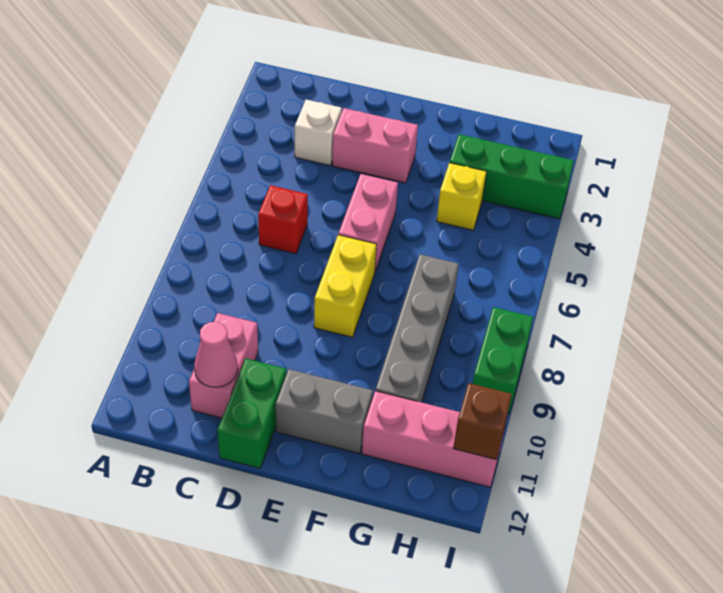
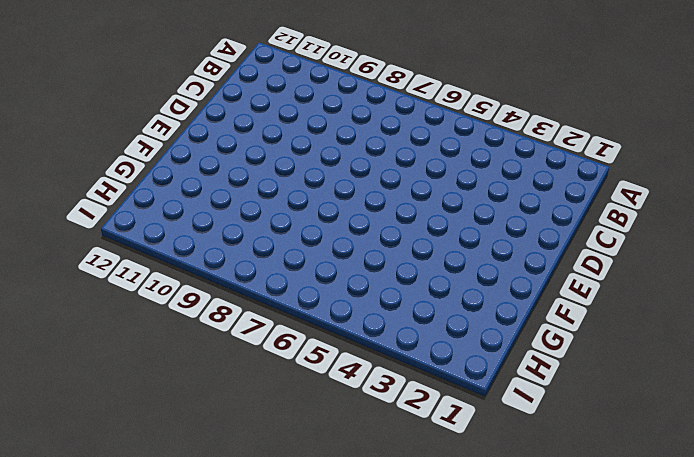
none -> white 1x1 brick [295,100,342,165]
none -> red 1x1 brick [258,185,308,254]
none -> pink 1x2 brick [189,313,258,418]

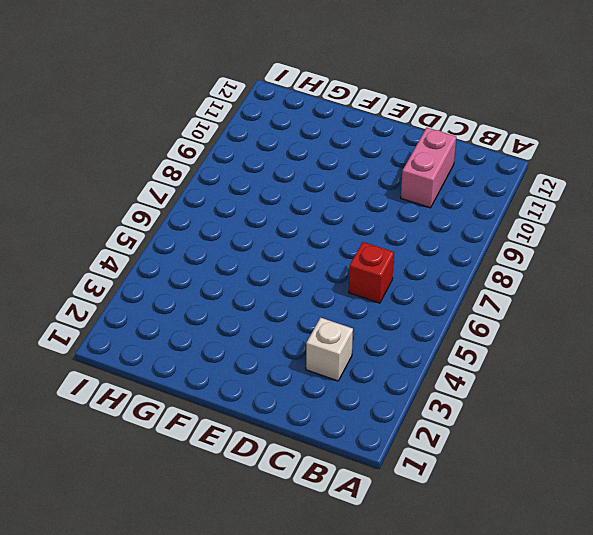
none -> pink 1x2 brick [332,108,418,183]
none -> green 1x2 brick [217,358,286,468]
none -> pink 1x2 brick [338,174,398,272]

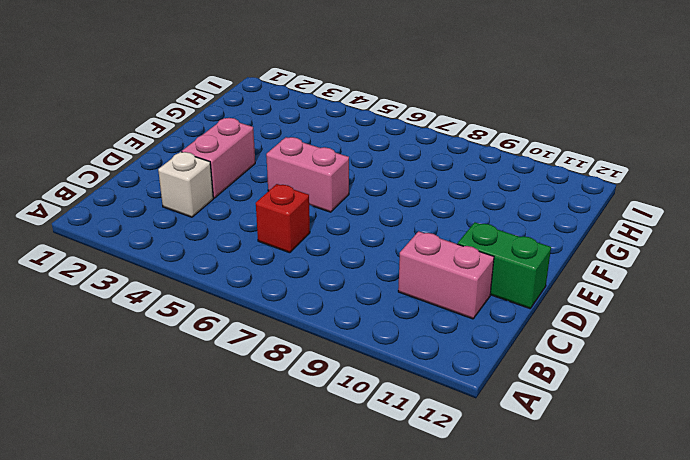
none -> yellow 1x2 brick [314,235,377,337]
none -> grey 1x2 brick [276,369,373,453]
none -> green 1x3 brick [450,134,574,219]

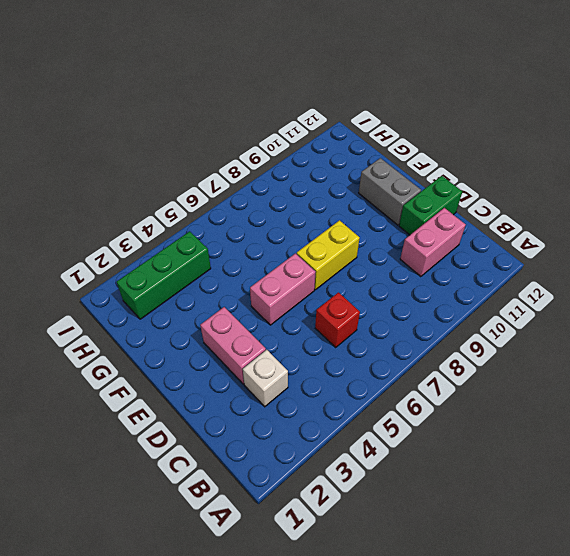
green 1x3 brick [117,231,211,319] -> green 1x3 brick turned to [450,134,574,219]
none -> yellow 1x1 brick [437,163,486,230]
none -> grey 1x4 brick [376,254,459,402]
none -> pink 1x3 brick [362,391,504,487]

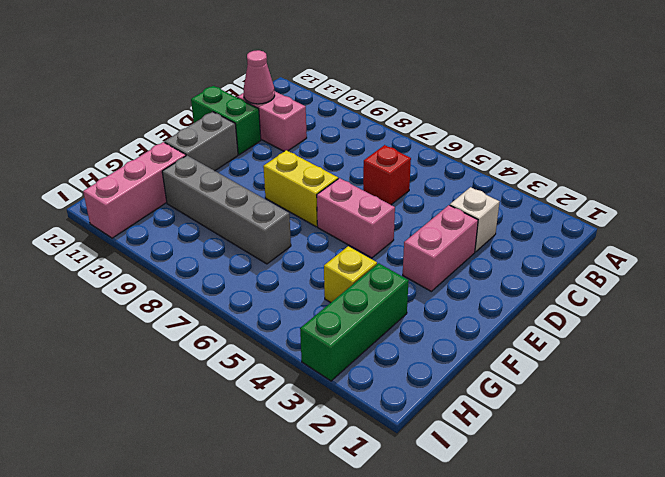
none -> green 1x2 brick [472,307,533,413]
none -> brown 1x1 brick [453,383,512,460]

